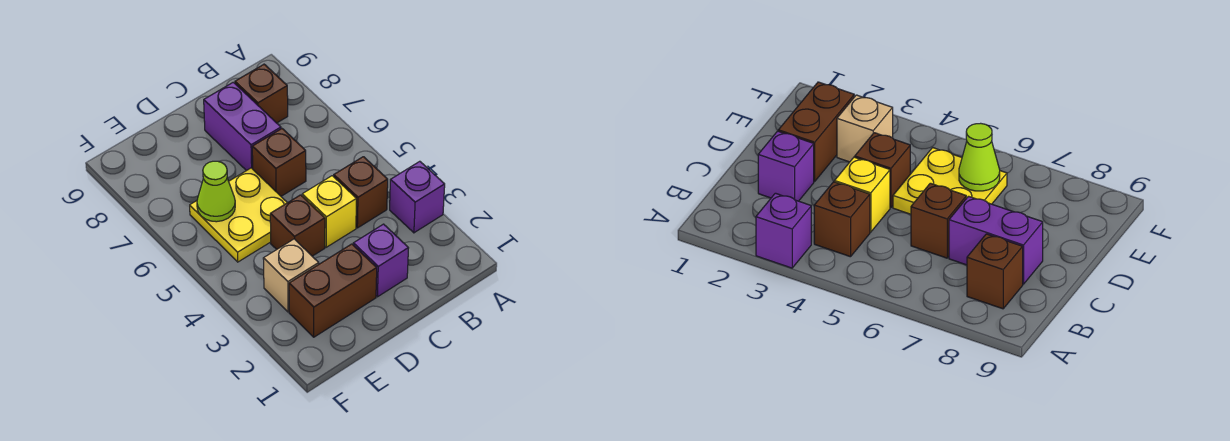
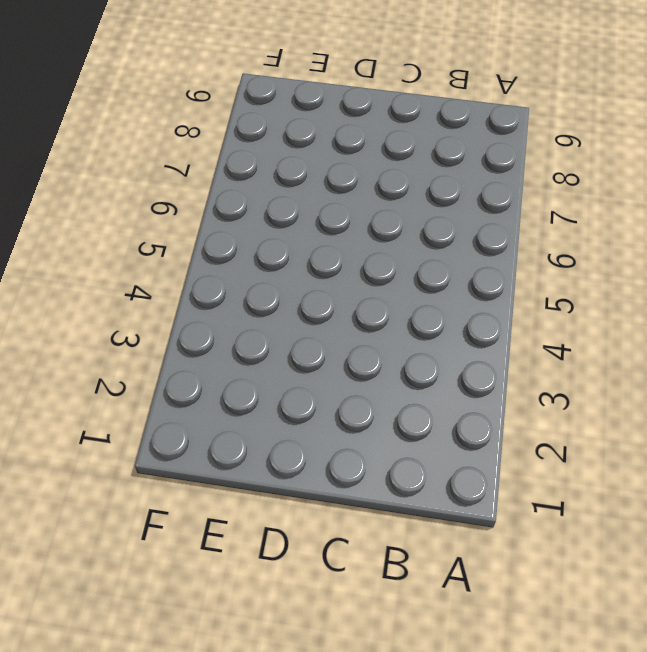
none -> purple 1x1 brick [390,161,445,233]
none -> brown 1x1 brick [334,157,388,228]
none -> brown 1x1 brick [235,64,288,123]

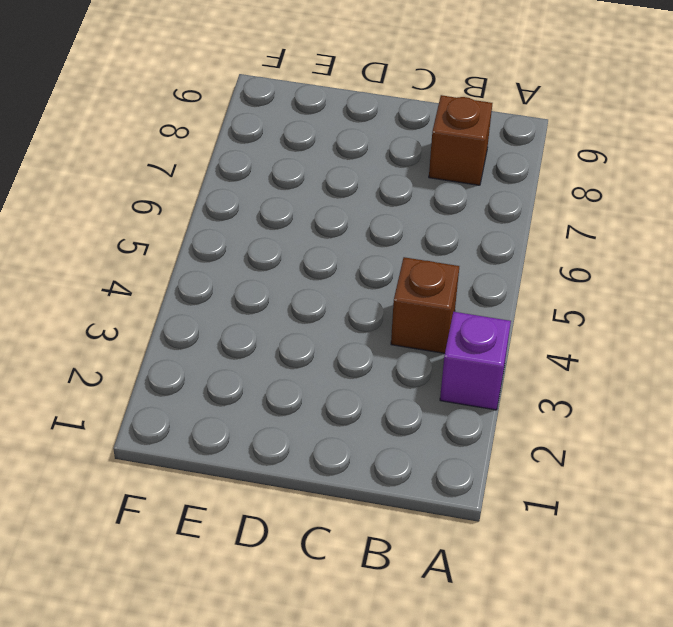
none -> purple 1x1 brick [353,224,408,297]
none -> yellow 1x1 brick [302,176,356,247]
none -> brown 1x1 brick [252,129,306,196]

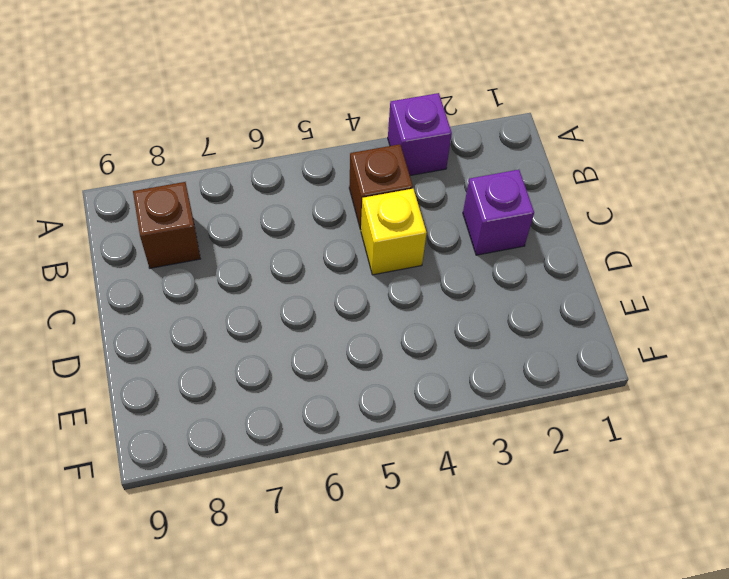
none -> brown 1x1 brick [252,129,306,196]
none -> purple 1x2 brick [204,82,281,171]
none -> brown 1x2 brick [289,244,377,337]

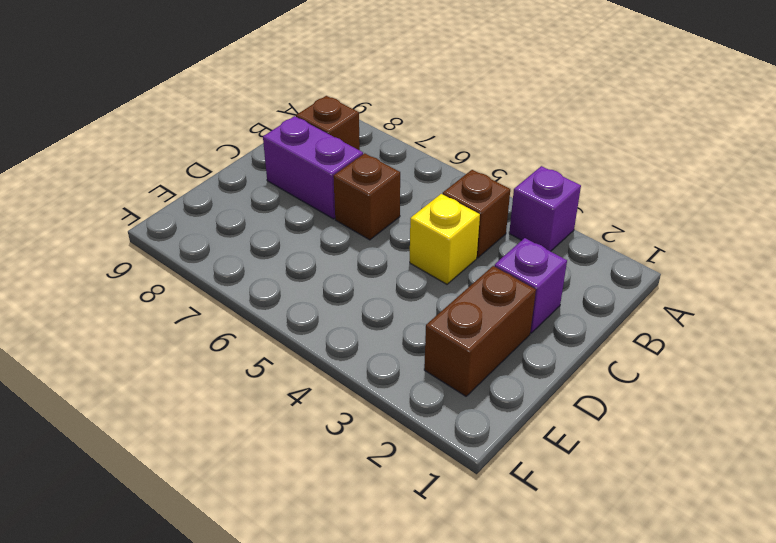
none -> brown 1x1 brick [270,195,325,256]
none -> yellow 2x2 plate [190,168,287,262]
none -> tan 1x1 brick [263,239,319,312]

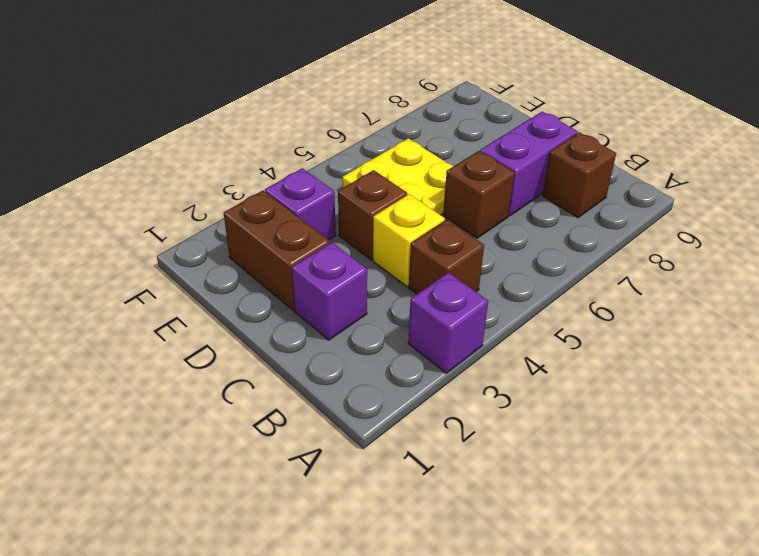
purple 1x1 brick [265,168,336,240] -> tan 1x1 brick [263,239,319,312]
none -> lime 1x1 cone [197,161,235,222]

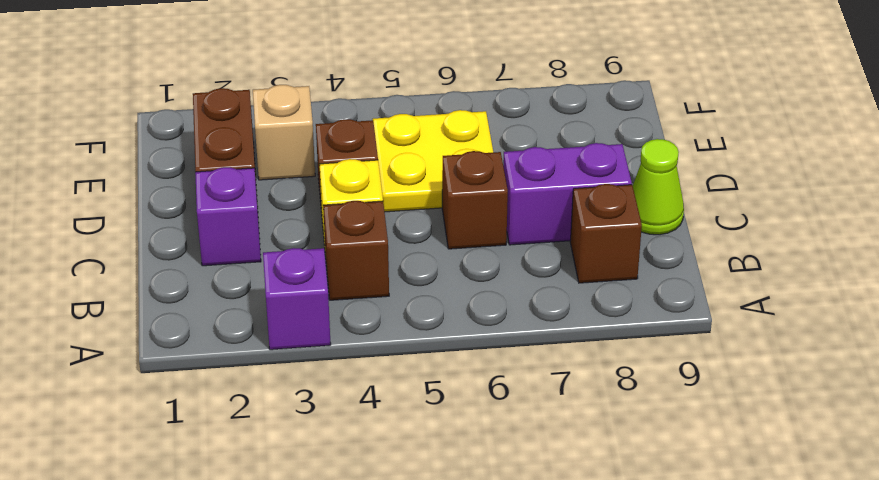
lime 1x1 cone [633,139,684,235] -> lime 1x1 cone moved to [197,161,235,222]

